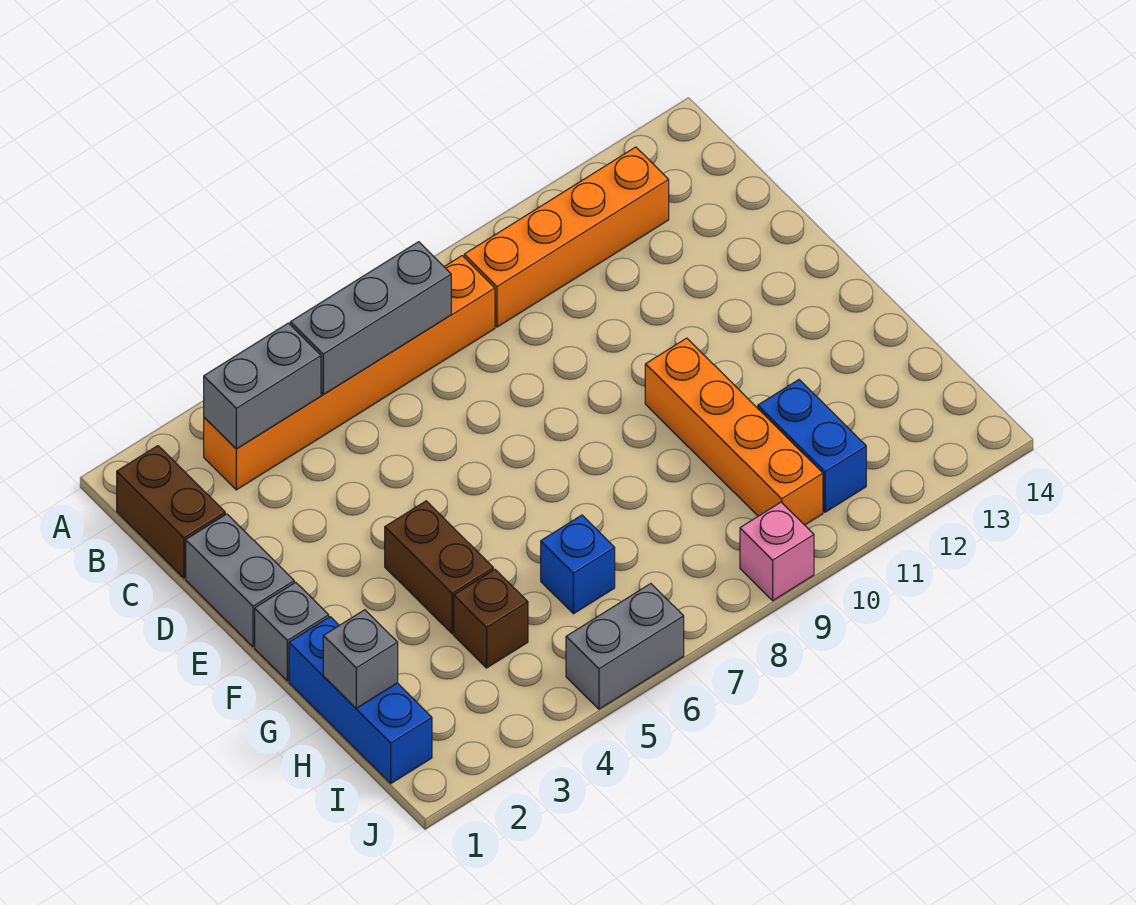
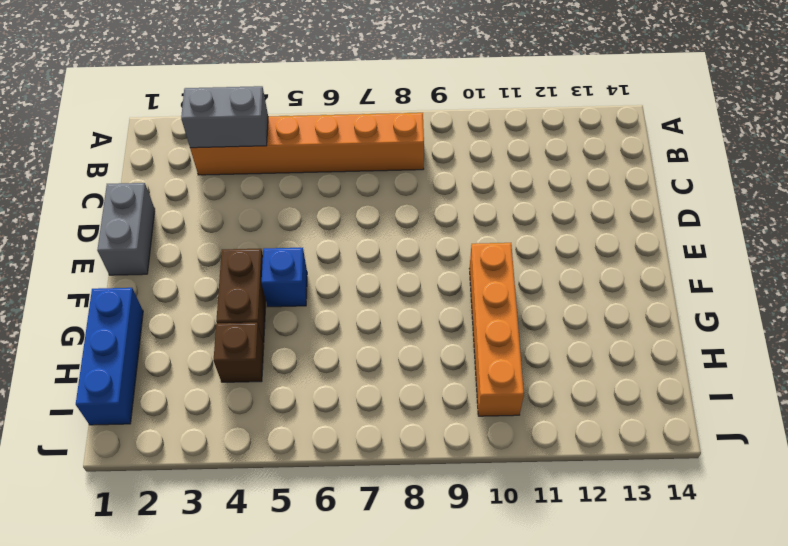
blue 1x1 brick [262,248,307,307] -> blue 1x1 brick moved to [541,515,615,614]
none -> brown 1x2 brick [117,446,225,578]
none -> orange 1x4 brick [464,147,669,327]
none -> grey 1x1 brick [255,582,329,681]

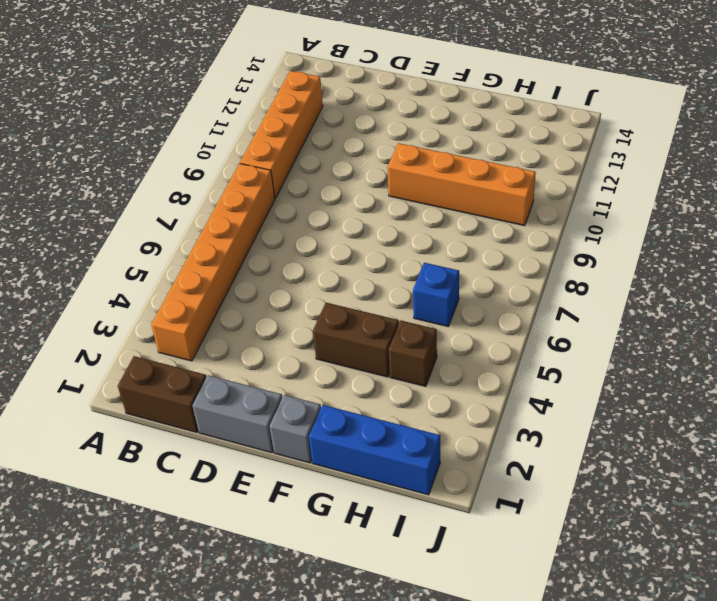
none -> blue 1x2 brick [758,380,866,512]
none -> grey 1x2 brick [566,584,684,709]
none -> pink 1x1 brick [740,502,814,601]

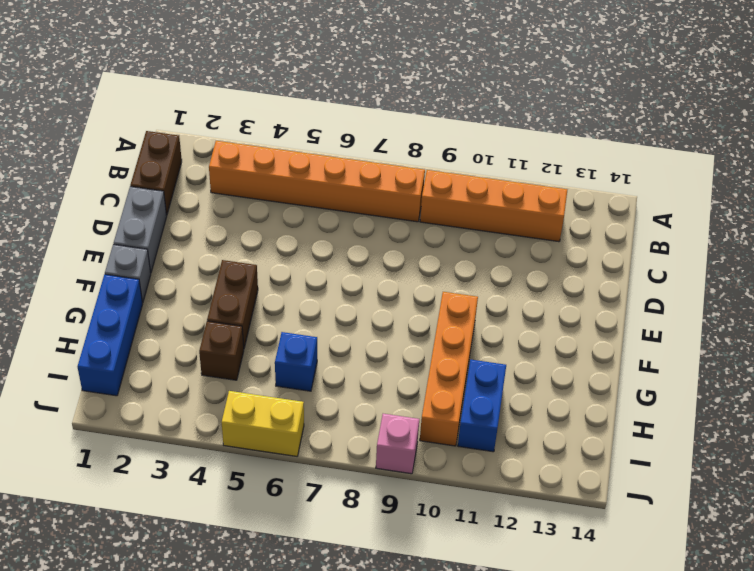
yellow 1x2 brick [222,391,304,456] -> grey 1x2 brick [566,584,684,709]
none -> grey 1x2 brick [204,323,321,449]
none -> grey 1x3 brick [290,242,451,394]
none -> grey 1x1 brick [323,610,398,708]

